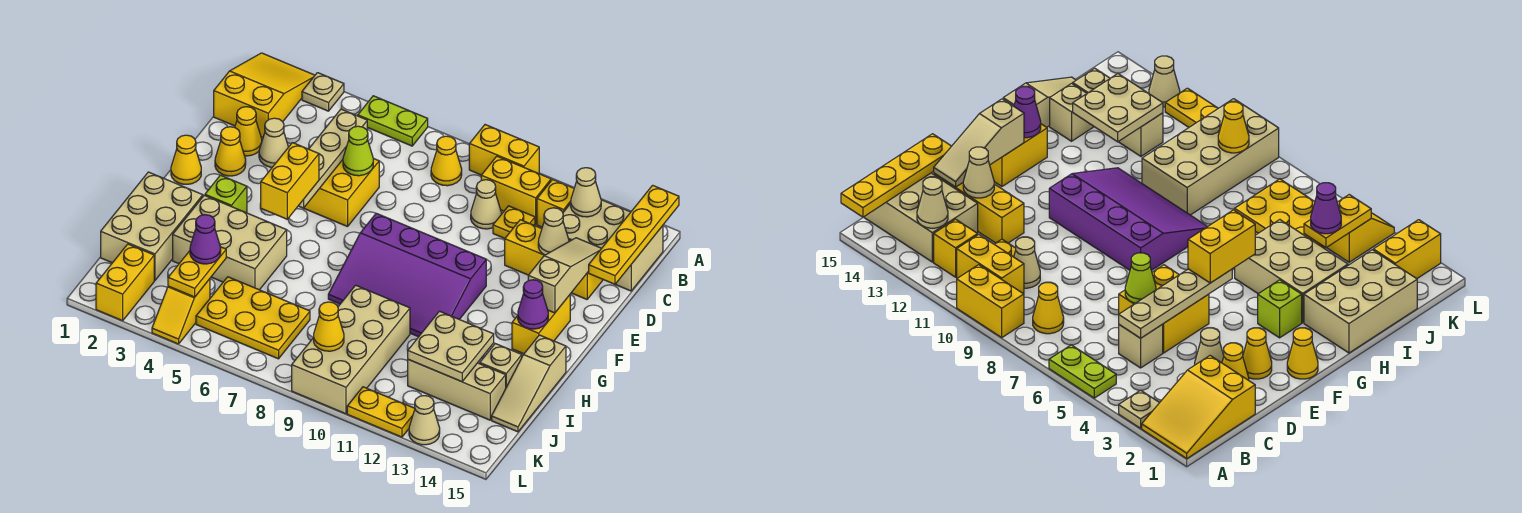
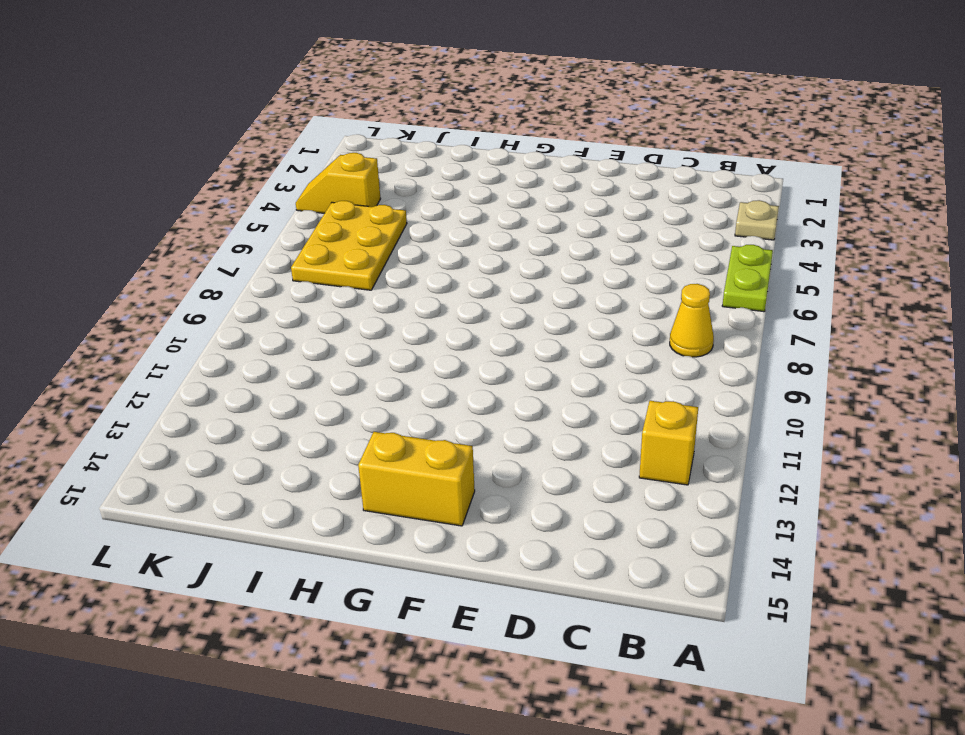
none -> yellow 2x3 slope [214,53,315,138]
none -> yellow 1x2 brick [469,125,539,175]
none -> yellow 1x2 brick [481,156,551,224]
none -> tan 2x3 brick [563,200,663,291]

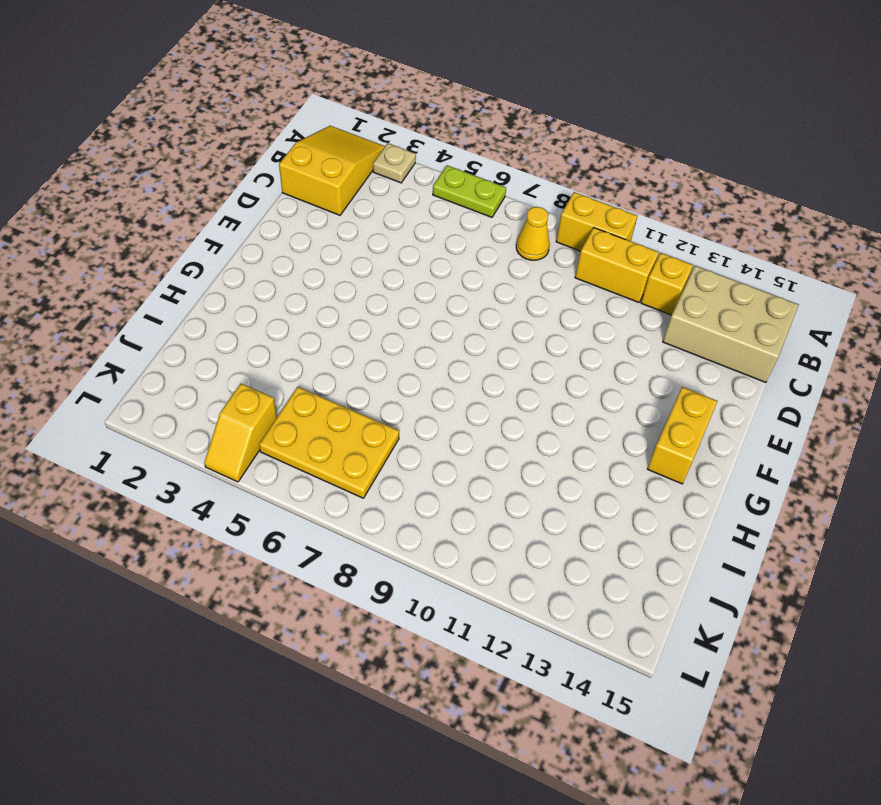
none -> tan 1x1 brick [1119,324,1163,368]
none -> tan 1x1 cone [471,180,501,229]
none -> yellow 1x1 plate [493,206,535,238]
none -> yellow 1x1 cone [235,107,262,156]

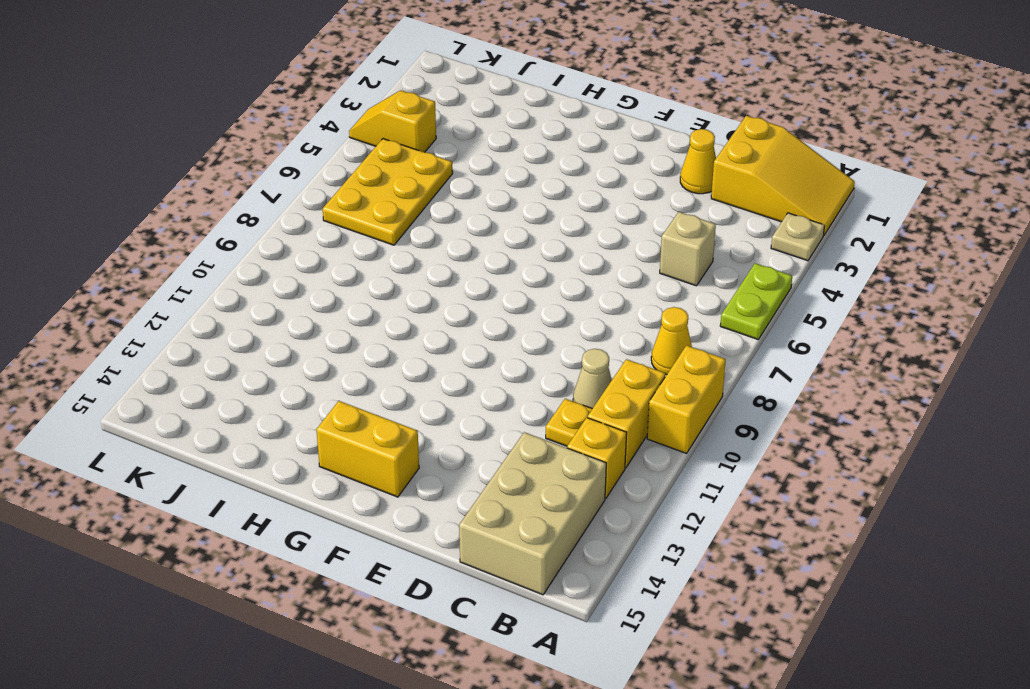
none -> tan 1x1 cone [259,118,288,167]
none -> yellow 2x2 brick [304,158,379,227]
none -> yellow 1x3 brick [505,220,603,299]
none -> yellow 1x1 cone [215,127,246,176]

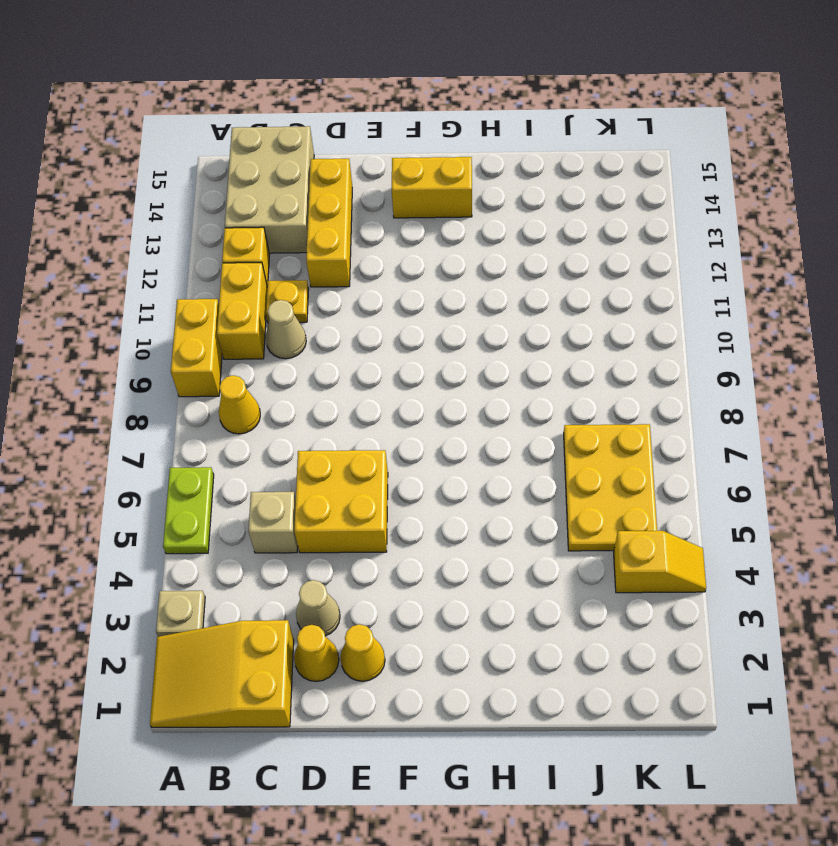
none -> yellow 1x1 cone [171,135,201,184]
none -> purple 3x4 slope [328,213,486,337]
none -> lime 1x1 brick [205,175,247,213]
none -> tan 2x3 brick [101,172,203,280]

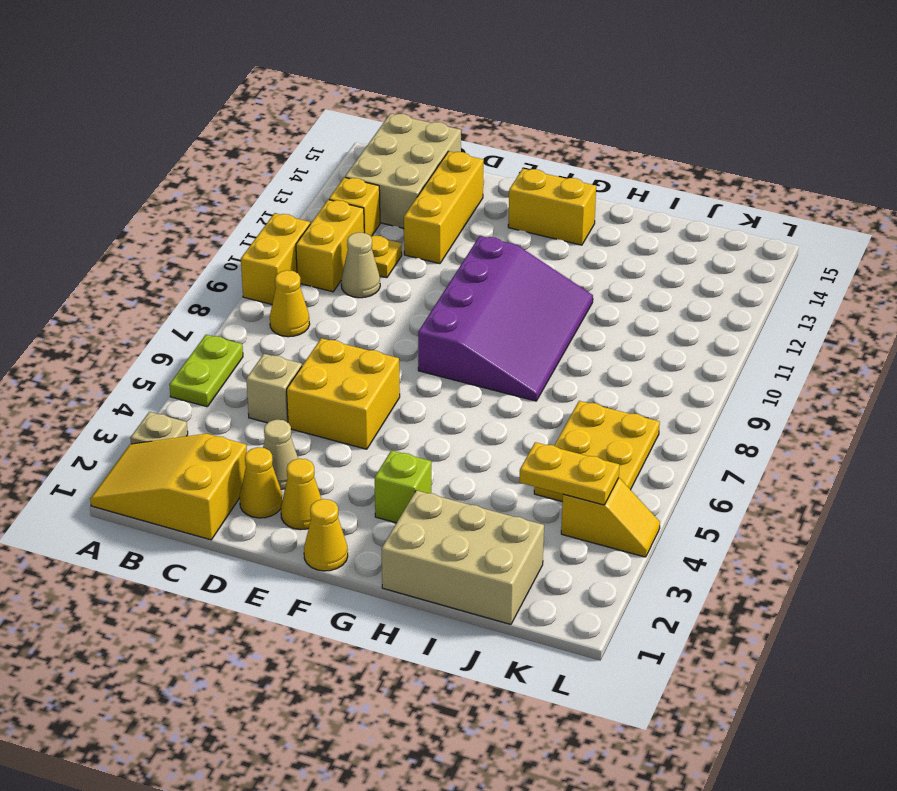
none -> tan 2x3 brick [173,195,287,290]
none -> tan 1x3 slope [492,335,566,432]
none -> tan 2x4 brick [292,285,410,414]
none -> tan 1x1 brick [480,344,522,387]

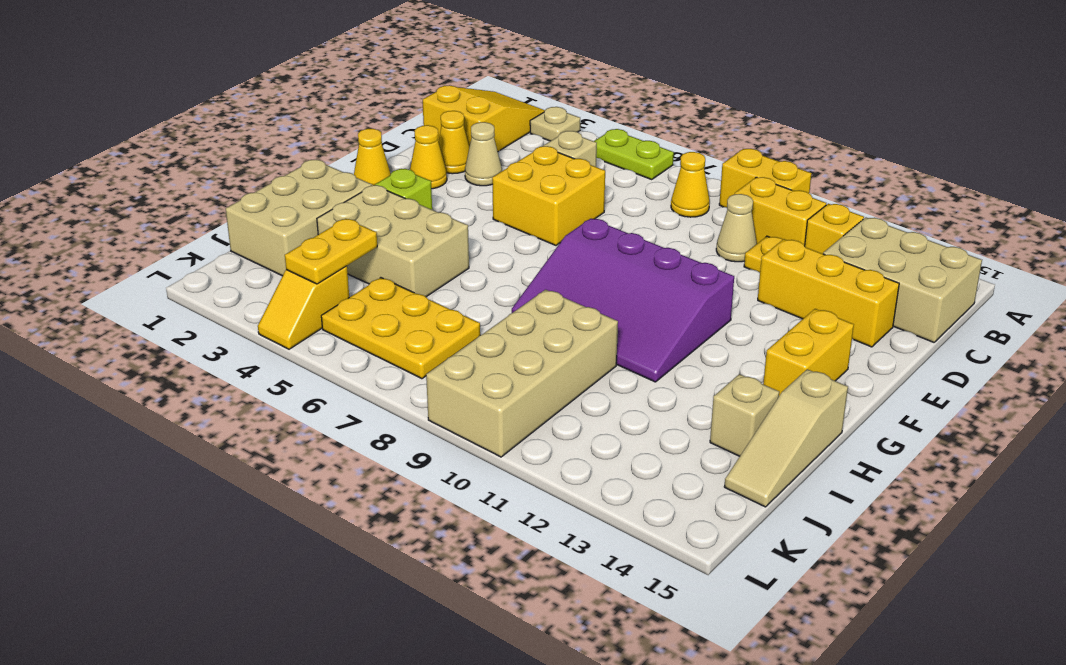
none -> tan 1x3 brick [408,360,506,420]
none -> yellow 1x2 brick [96,244,154,321]
none -> yellow 1x2 plate [347,387,415,437]
none -> tan 1x1 cone [409,396,440,445]

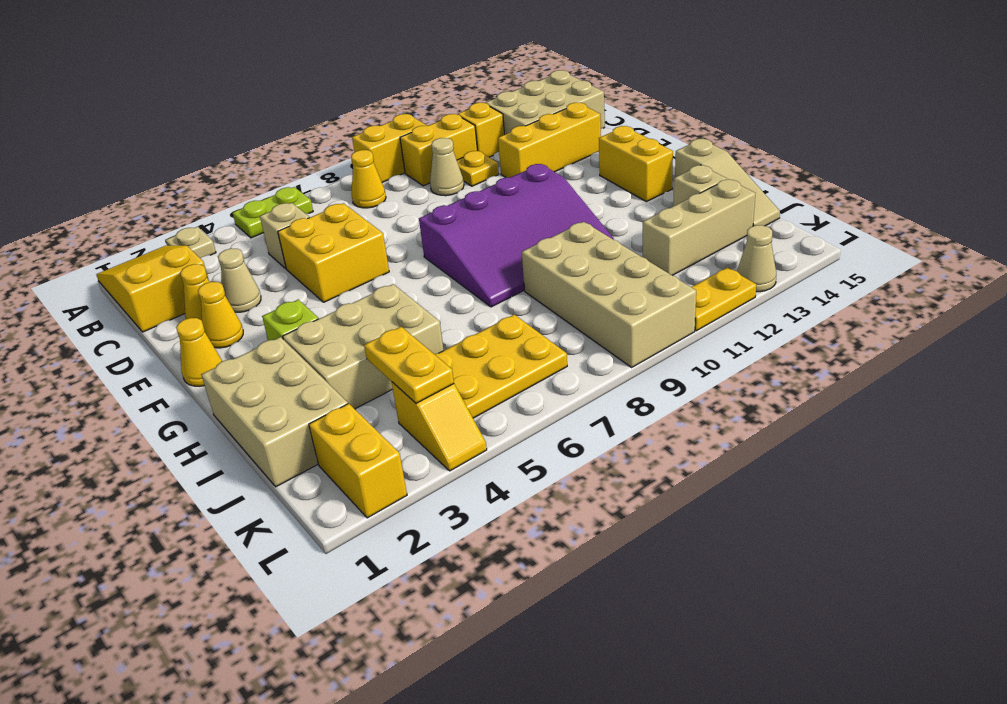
none -> yellow 1x4 plate [588,185,679,284]
none -> tan 1x1 cone [571,168,601,217]
none -> tan 1x4 plate [299,109,367,208]
none -> lime 1x1 cone [343,126,373,176]

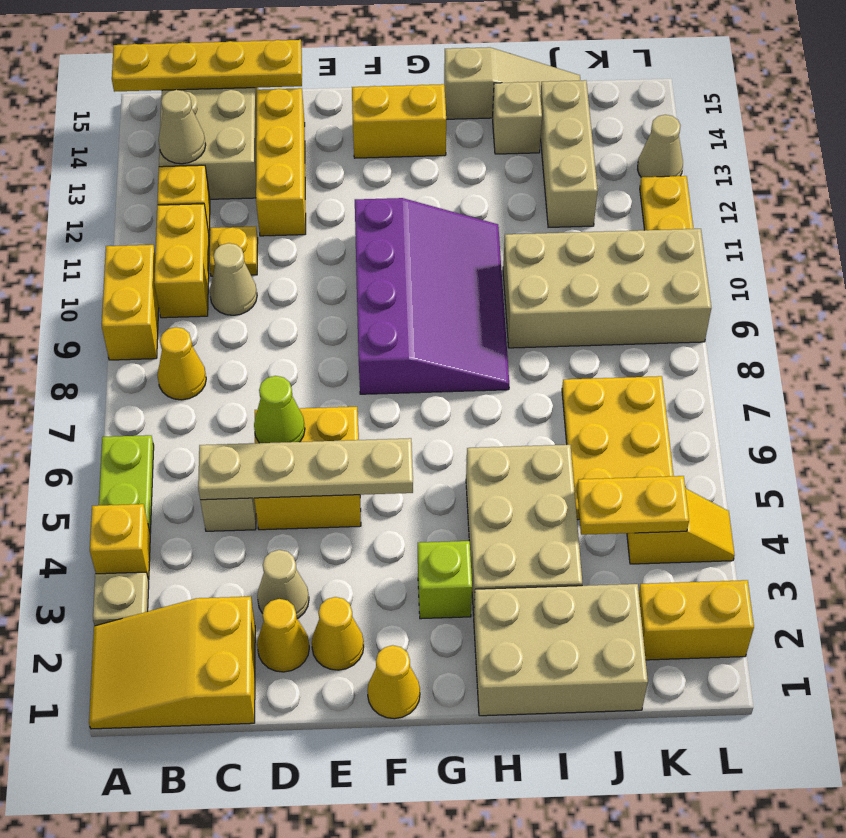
yellow 1x1 brick [90,504,150,580] -> none
none -> tan 1x1 cone [538,208,569,255]
none -> tan 1x3 slope [528,238,602,313]
none -> purple 1x1 cone [518,280,548,329]
none -> tan 2x2 plate [408,311,494,382]

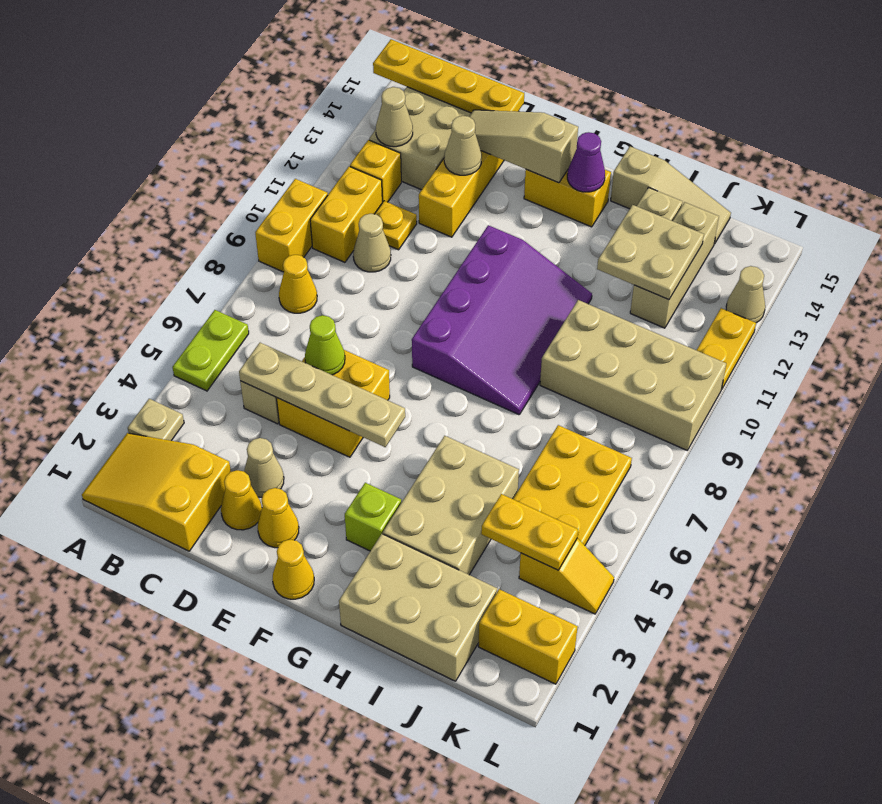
none -> yellow 1x1 cone [314,302,344,351]
none -> yellow 1x2 brick [260,143,319,219]
none -> purple 1x1 cone [190,215,221,264]

